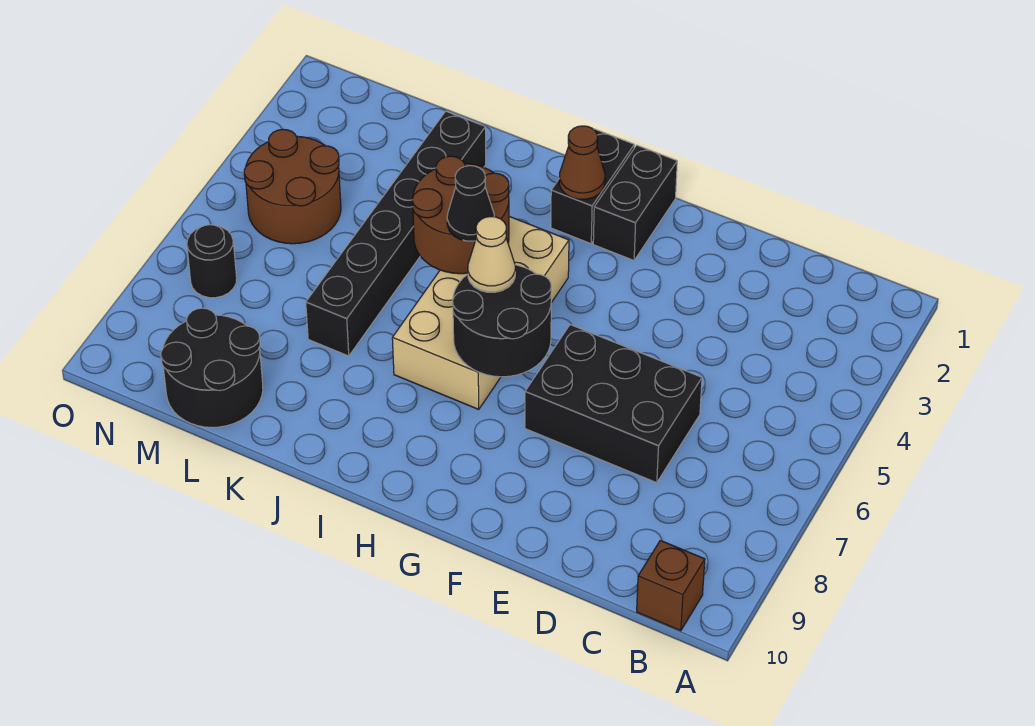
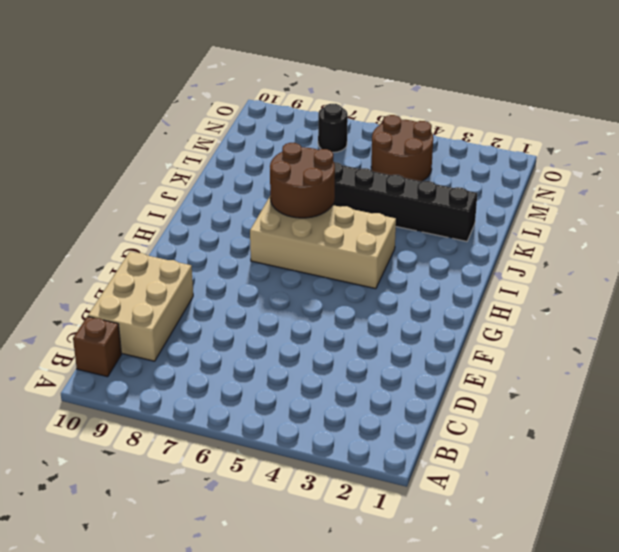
tan 2x3 brick [88,252,193,361] -> none
brown 2x2 round brick [270,143,335,218] -> brown 2x2 round brick moved to [412,156,509,274]
none -> black 2x3 brick [525,325,702,483]
none -> black 1x2 brick [593,145,677,260]
none -> black 1x2 brick [551,129,634,244]

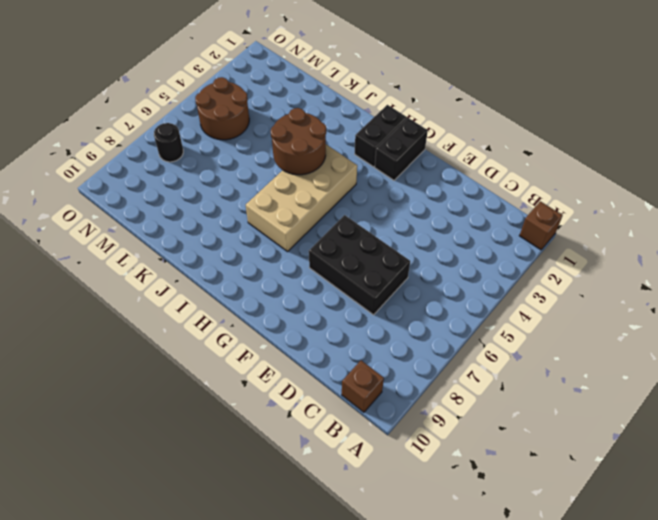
brown 1x1 brick [519,201,563,250] -> none
none -> black 1x6 brick [306,111,486,356]
none -> black 2x2 round brick [161,308,263,427]
none -> black 2x2 round brick [453,265,551,377]

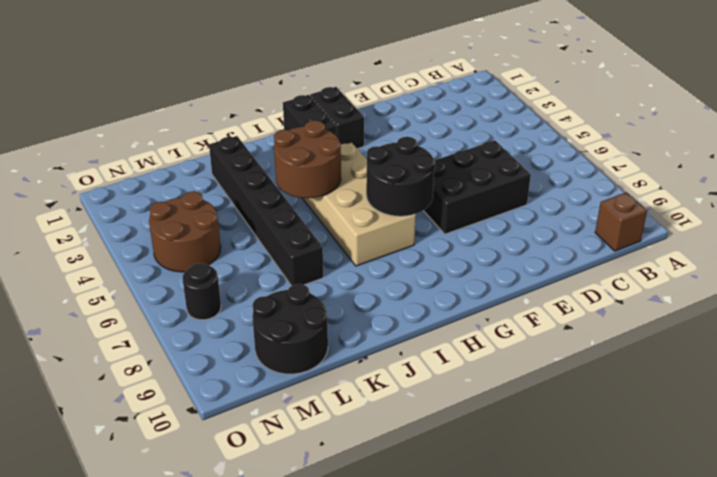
none -> brown 1x1 cone [559,126,605,199]
none -> tan 1x1 cone [468,217,515,292]
none -> black 1x1 cone [447,166,494,241]

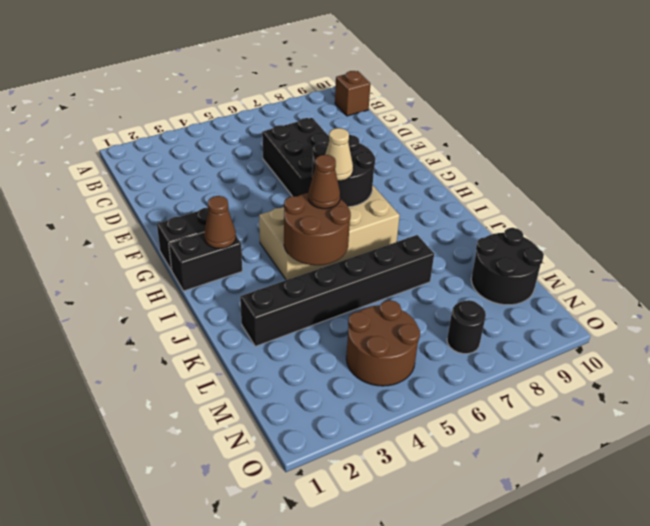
brown 1x1 cone [308,155,340,209] -> black 1x1 cone [447,166,494,241]

